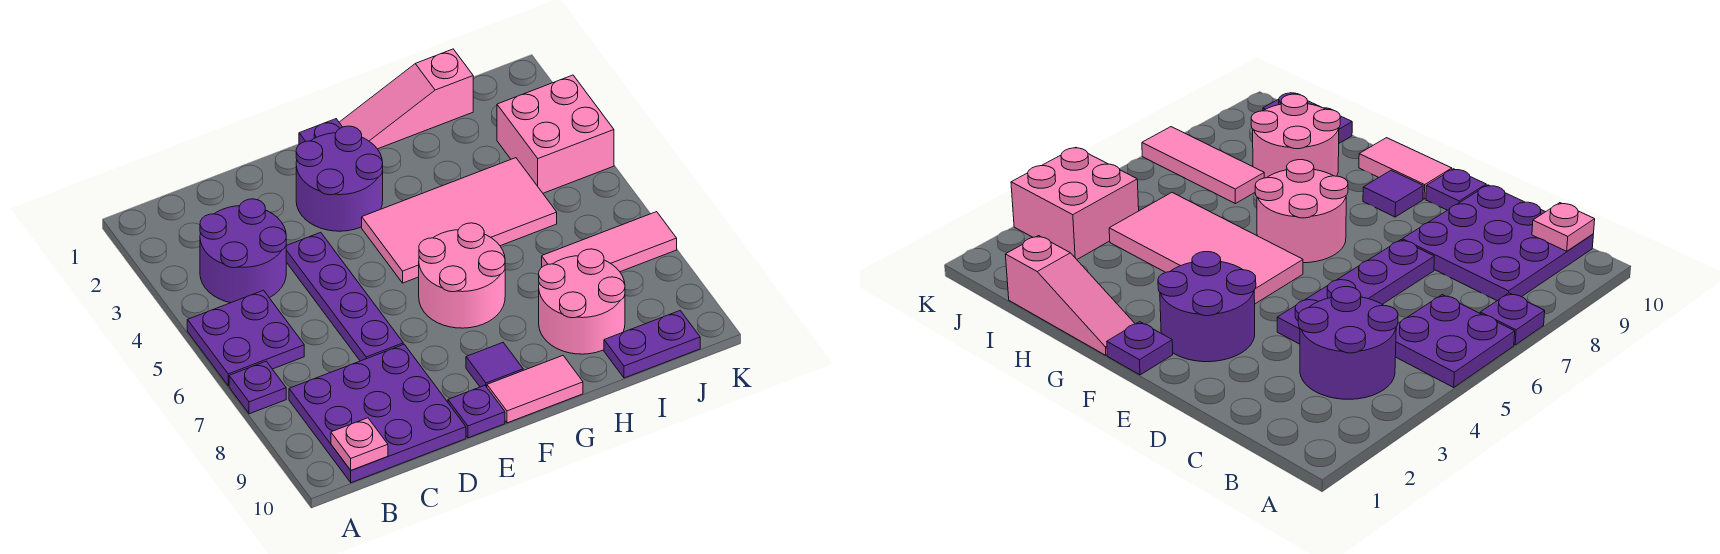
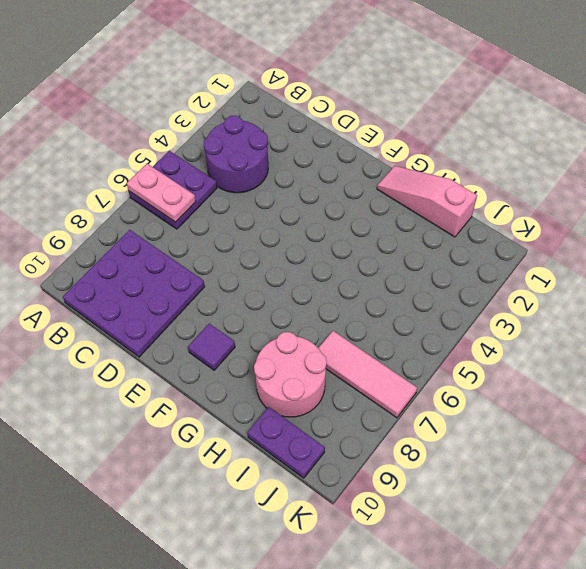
pink 1x2 plate [127,164,196,222] -> none
none -> purple 1x1 plate [229,361,286,414]
none -> purple 1x4 plate [286,232,403,361]
none -> purple 2x2 round brick [296,126,383,231]

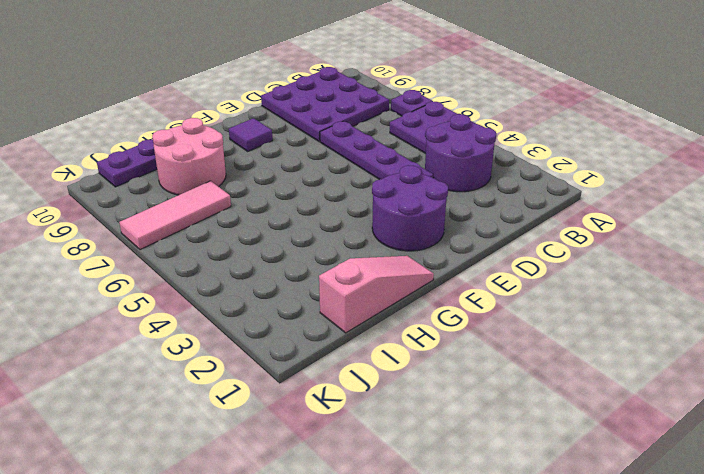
none -> purple 1x1 plate [448,385,505,438]
none -> purple 1x1 plate [299,119,342,145]
none -> pink 2x4 tile [362,158,557,283]

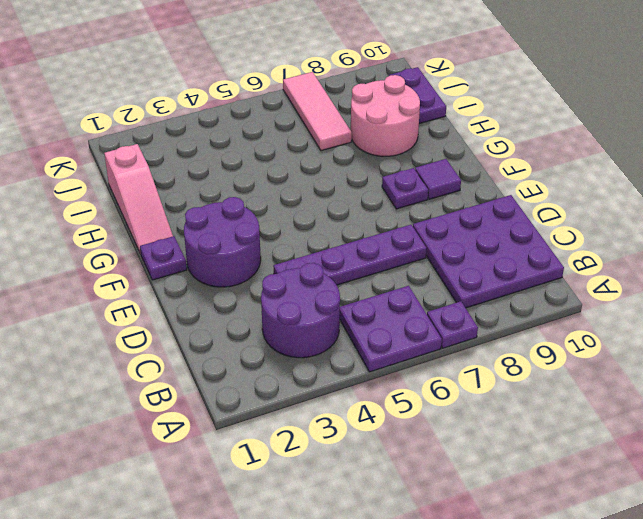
purple 1x1 plate [382,168,428,209] -> purple 1x1 plate moved to [448,385,505,438]
none -> pink 2x4 tile [362,158,557,283]
none -> pink 2x2 round brick [419,223,505,328]
none -> pink 1x2 tile [487,356,583,423]

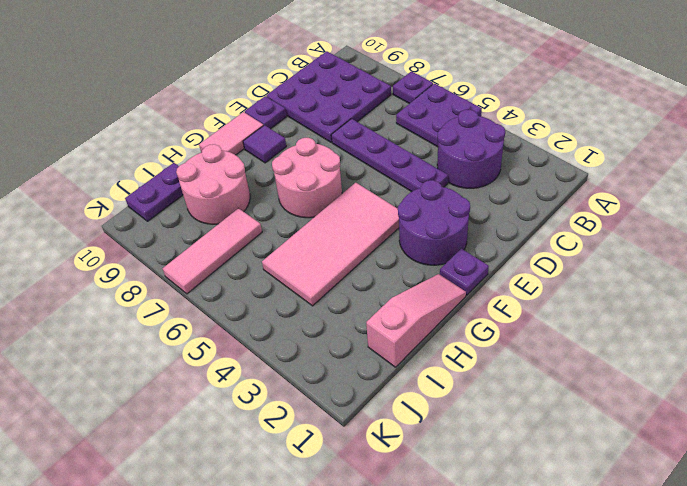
none -> pink 2x2 brick [497,75,614,193]
none -> pink 1x1 plate [331,418,388,470]

